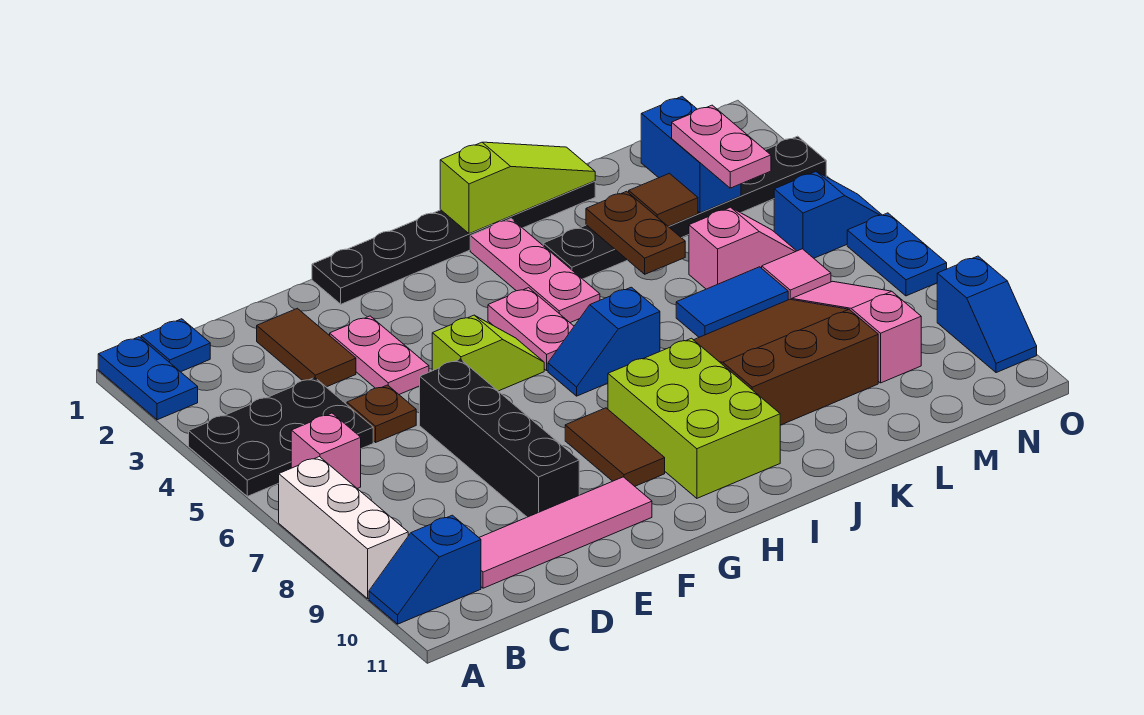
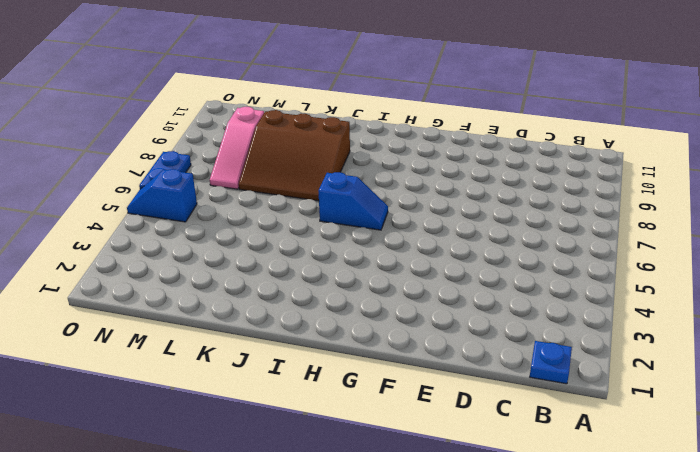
none -> blue 1x2 plate [98,337,198,420]
none -> black 2x3 plate [189,378,373,496]
none -> white 1x3 brick [279,457,408,599]
none -> blue 1x2 slope [369,515,481,624]

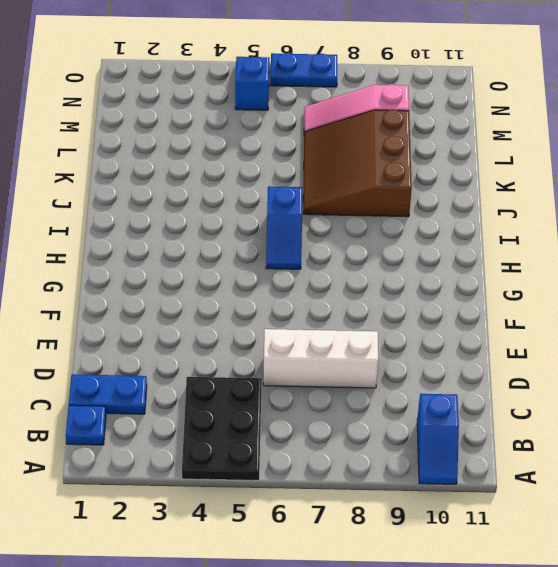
blue 1x2 plate [69,374,147,414] -> blue 1x2 plate moved to [98,337,198,420]
white 1x3 brick [263,329,378,388] -> white 1x3 brick moved to [279,457,408,599]
none -> pink 1x1 brick [291,413,361,488]
none -> pink 1x4 tile [479,477,652,588]
none -> brown 1x2 tile [257,308,356,387]
none -> brown 1x1 plate [347,385,416,442]

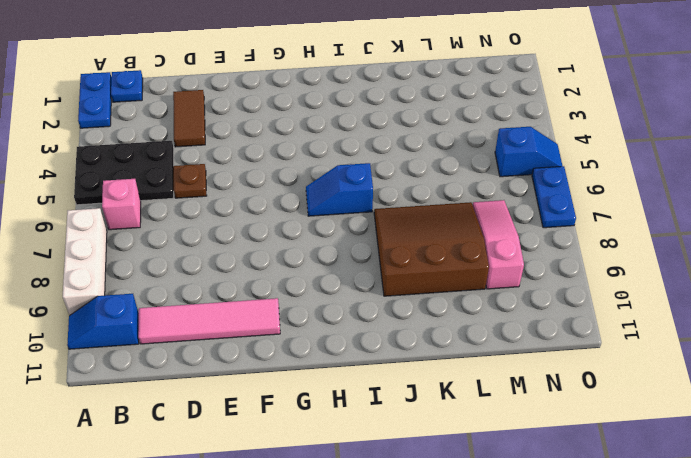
none -> pink 1x2 plate [330,316,429,394]
none -> black 1x4 brick [420,359,579,517]
none -> black 1x6 plate [312,181,595,304]
none -> lime 1x2 slope [432,315,544,391]

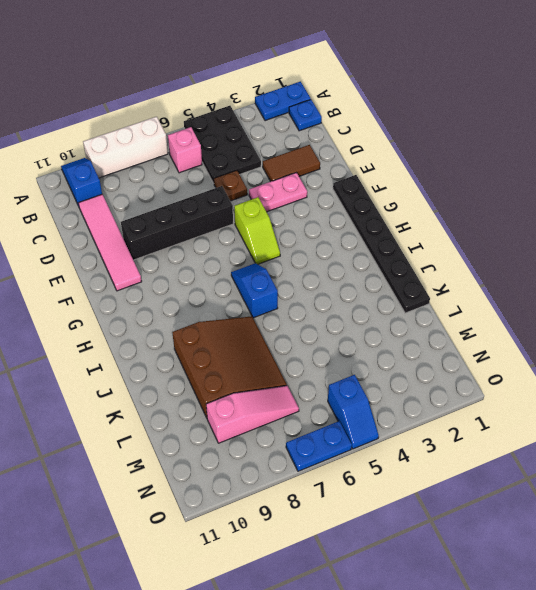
none -> brown 1x2 tile [565,408,665,486]
none -> pink 1x2 plate [488,288,574,370]
none -> lime 2x3 brick [608,338,780,498]
none -> pink 1x3 plate [470,219,600,323]

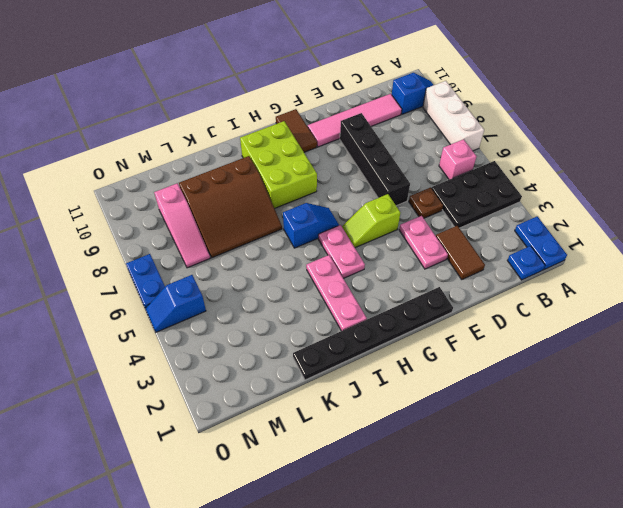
brown 1x2 tile [276,109,317,152] -> brown 1x2 tile moved to [565,408,665,486]
none -> black 1x6 plate [543,136,826,279]
none -> blue 1x2 tile [676,267,788,337]
none -> pink 1x2 slope [689,207,796,289]
none -> pink 1x1 tile [762,249,831,300]

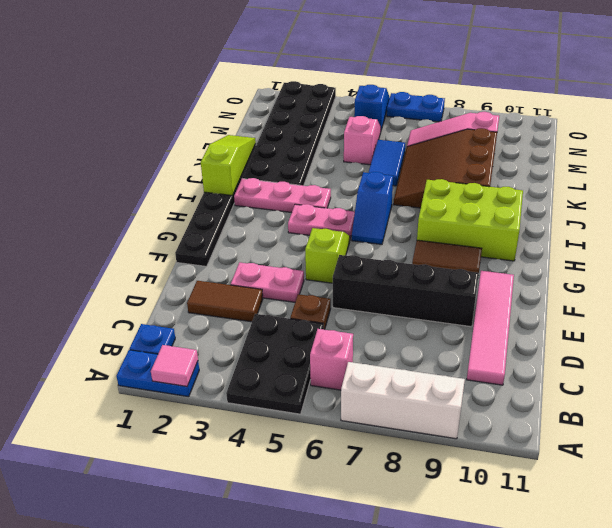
pink 1x1 tile [151,345,198,386] -> pink 1x1 tile moved to [762,249,831,300]
black 2x6 plate [242,81,336,186] -> black 1x6 plate [543,136,826,279]
none -> blue 1x2 slope [369,515,481,624]
none -> blue 1x2 slope [937,256,1037,373]
none -> brown 1x2 plate [586,191,685,274]
none -> brown 1x1 tile [629,173,698,226]

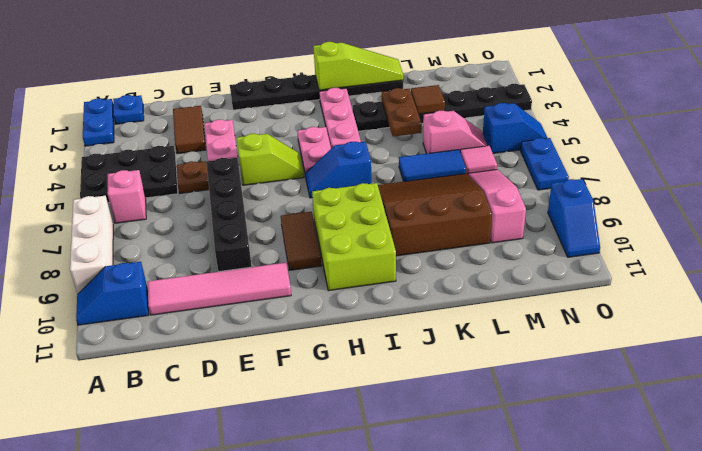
none -> blue 1x2 brick [641,97,741,213]
none -> pink 1x2 plate [672,105,771,188]

